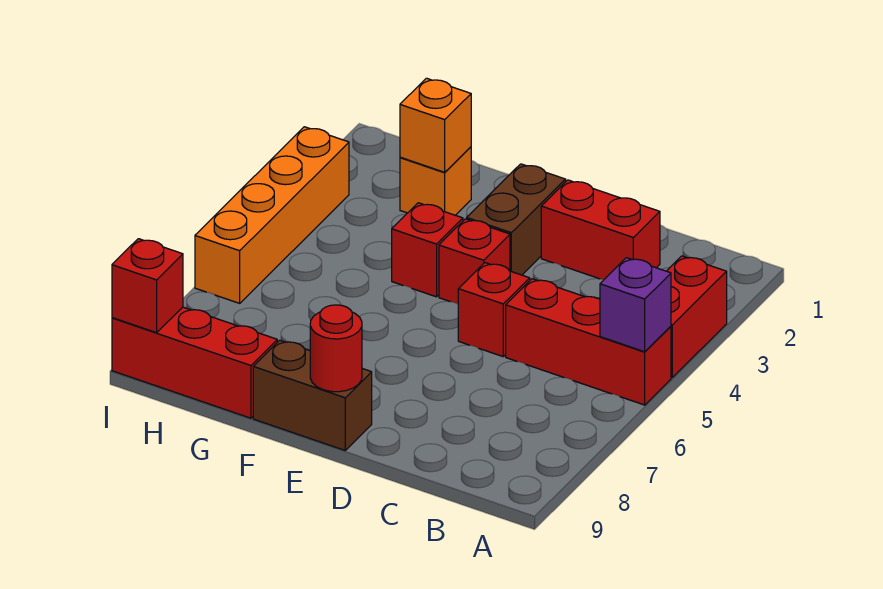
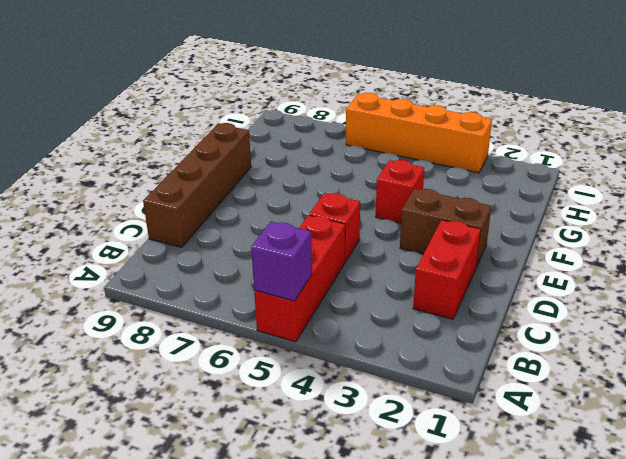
brown 1x4 brick [143,123,251,247] -> brown 1x2 brick [253,340,372,450]
none -> red 1x2 brick [667,256,727,377]
none -> red 1x1 brick [439,219,510,304]
none -> orange 1x1 brick [400,147,471,215]

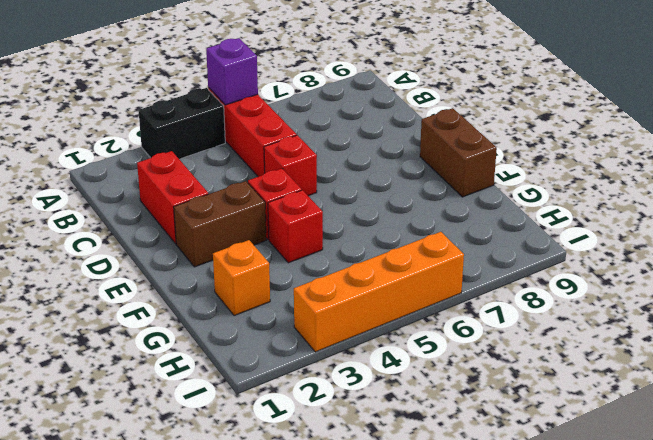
black 1x2 brick [139,88,225,159] -> red 1x2 brick [667,256,727,377]
none -> red 1x3 brick [112,307,277,418]
none -> red 1x1 round brick [310,305,362,392]
none -> orange 1x1 brick [400,78,471,172]

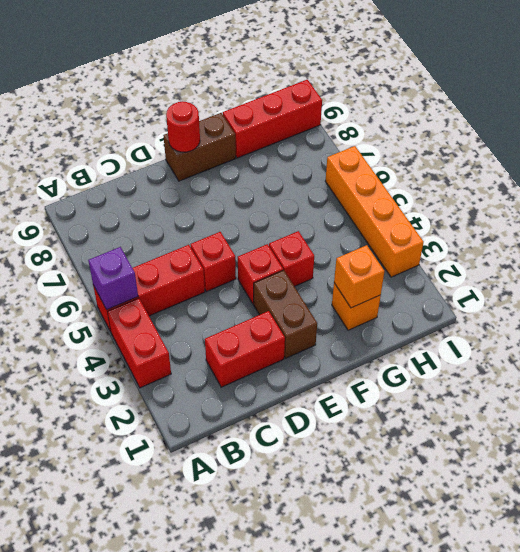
none -> red 1x1 brick [112,239,183,333]

